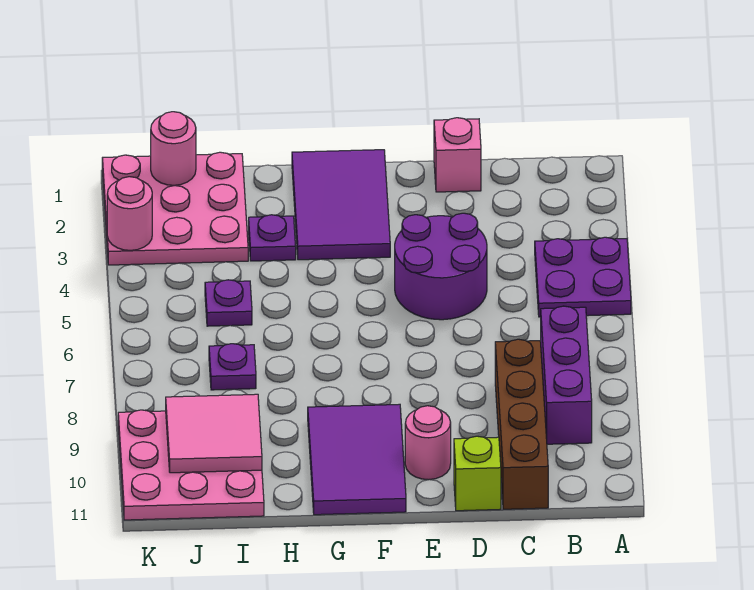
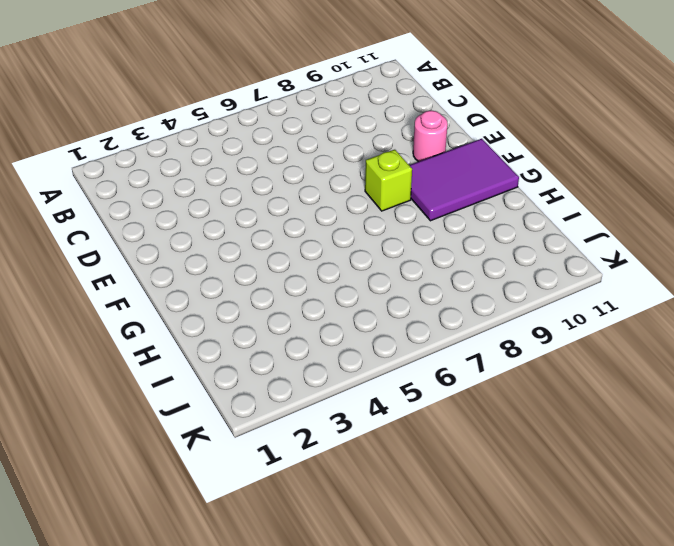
lime 1x1 brick [365,150,412,211] -> lime 1x1 brick moved to [454,436,501,511]
none -> purple 2x2 plate [535,237,631,317]
none -> purple 1x3 brick [541,306,592,444]
none -> brown 1x4 brick [495,339,548,509]

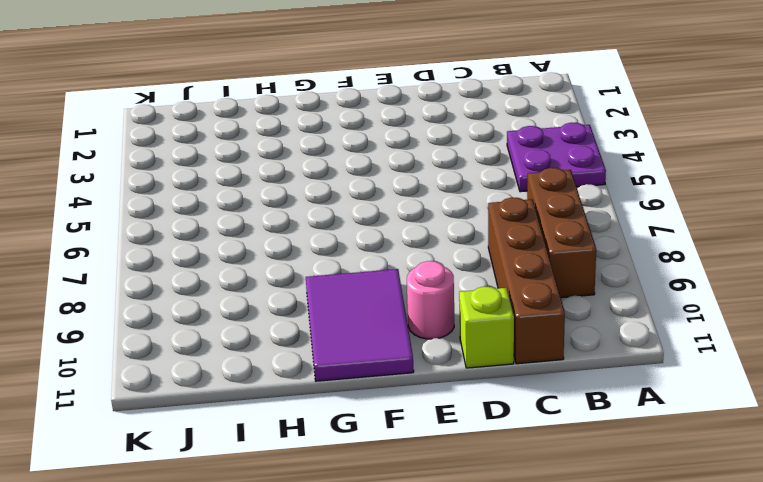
brown 1x3 brick [527,168,596,298] -> purple 1x3 brick [541,306,592,444]
none -> pink 1x1 brick [434,118,481,192]
none -> purple 2x2 round brick [395,213,487,320]
none -> purple 2x3 tile [292,150,390,260]

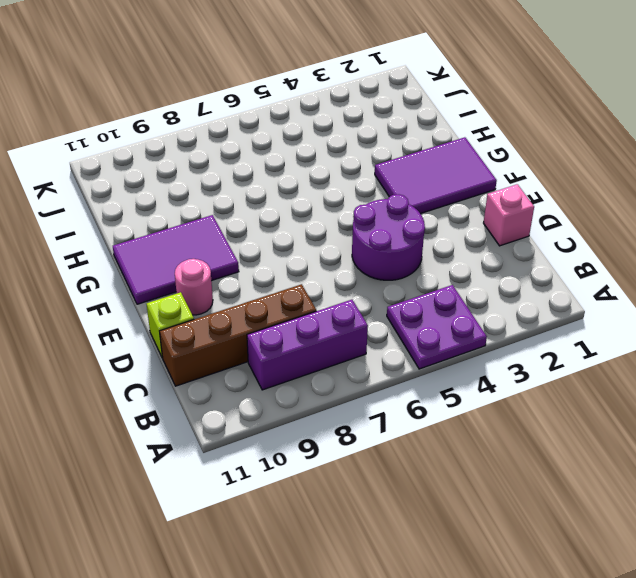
none -> purple 1x1 plate [249,215,296,261]
none -> pink 3x3 plate [102,152,248,265]
none -> purple 1x1 plate [205,280,252,326]

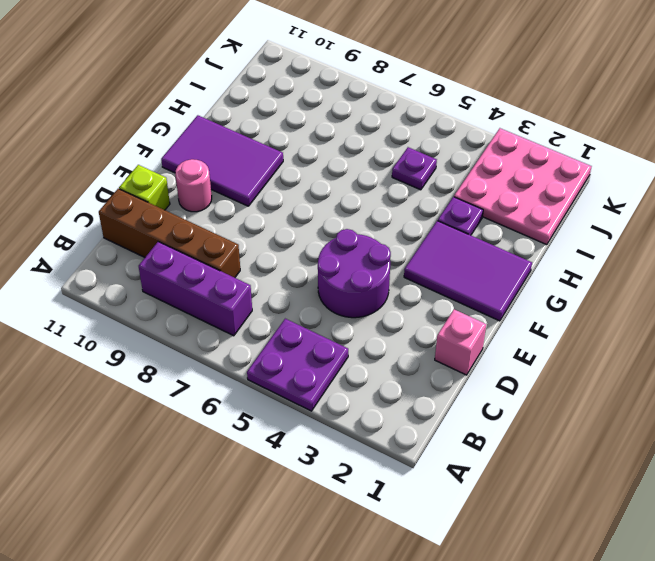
none -> purple 1x1 plate [209,344,256,390]
none -> pink 3x3 plate [118,410,264,520]
none -> pink 2x2 tile [166,394,262,473]

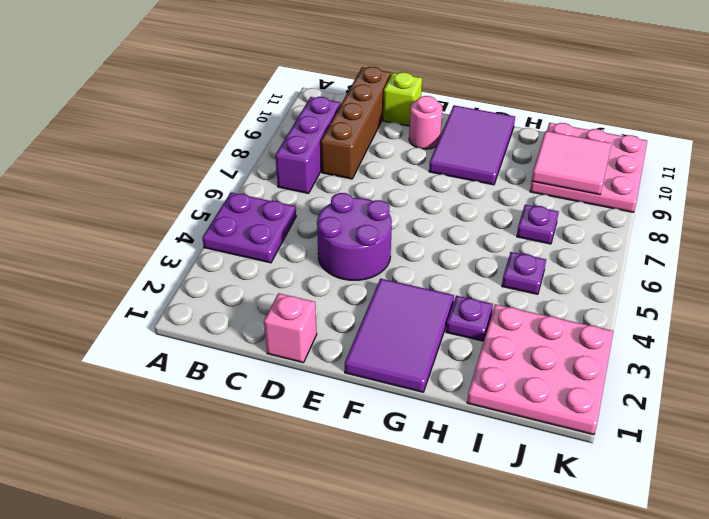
none -> pink 1x1 round brick [151,112,196,185]
none -> pink 1x1 round brick [107,177,152,250]

